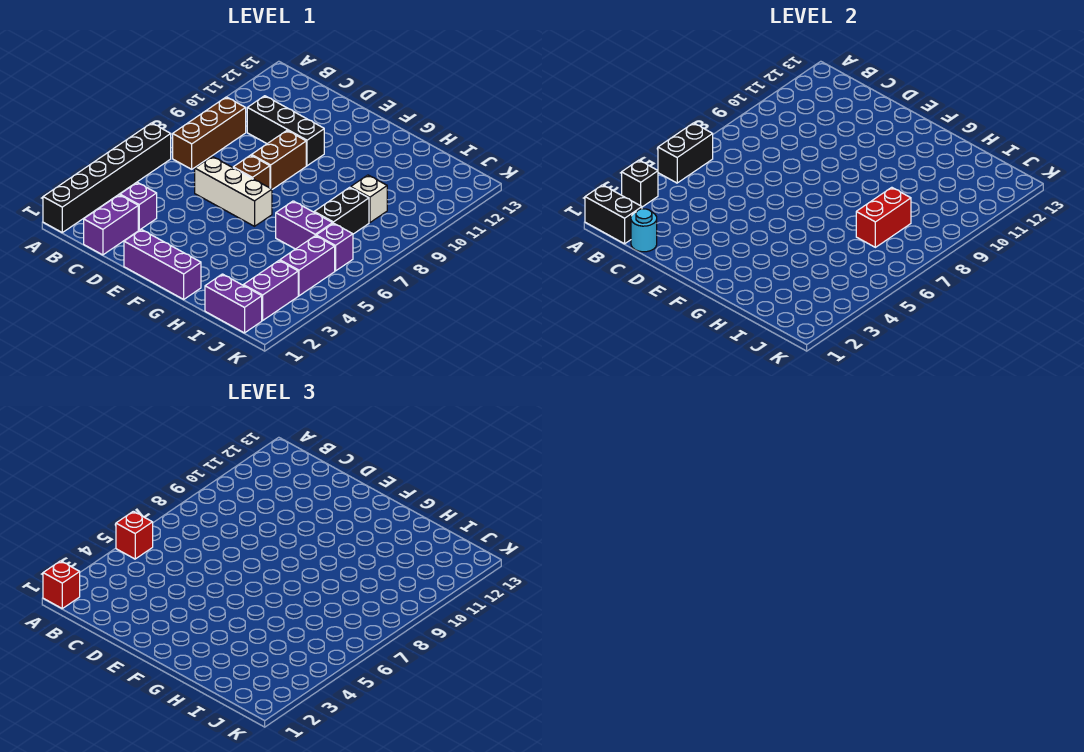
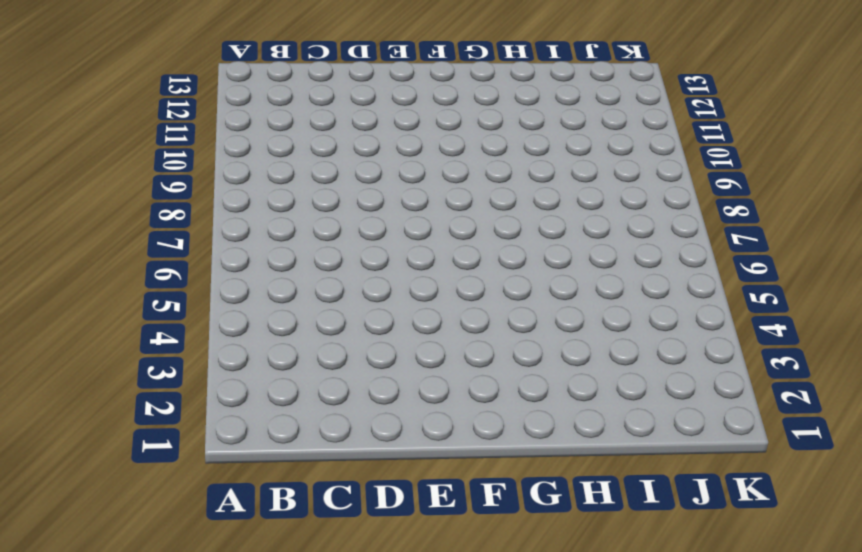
none -> black 1x6 brick [43,123,171,232]
none -> brown 1x3 brick [173,97,246,169]
none -> purple 1x2 brick [84,195,138,255]

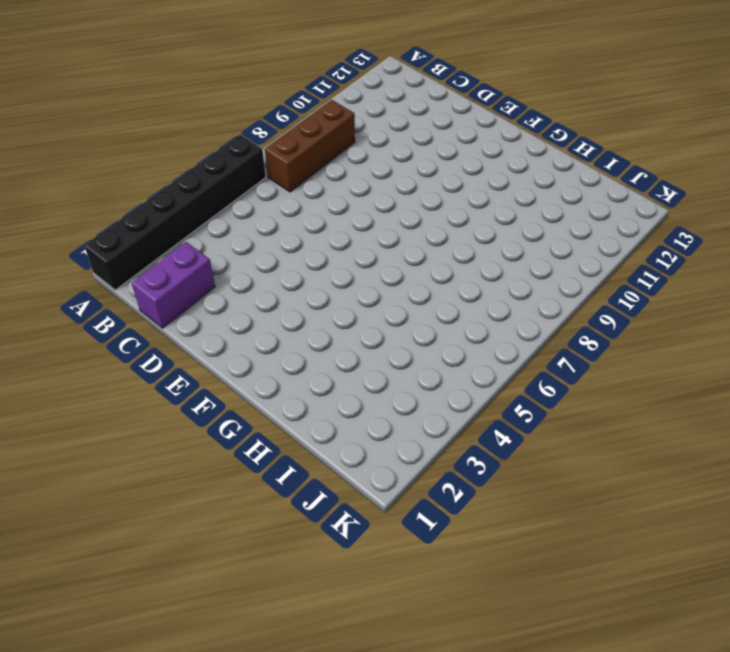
none -> purple 1x1 brick [120,182,157,230]
none -> black 1x3 brick [247,96,324,166]
none -> white 1x3 brick [195,157,272,226]

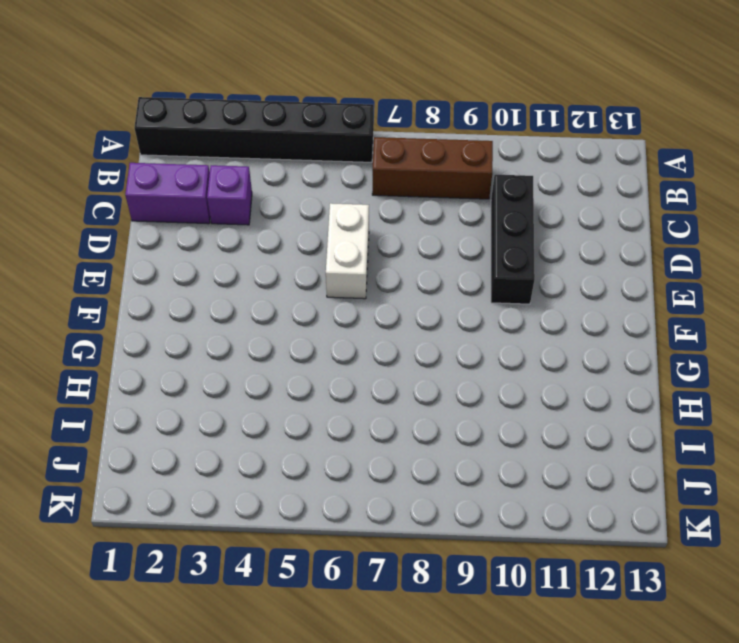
white 1x2 brick [326,203,369,299] -> white 1x3 brick [195,157,272,226]
none -> purple 1x3 brick [124,230,201,299]
none -> brown 1x1 brick [233,155,270,188]
none -> brown 1x2 brick [251,131,306,189]

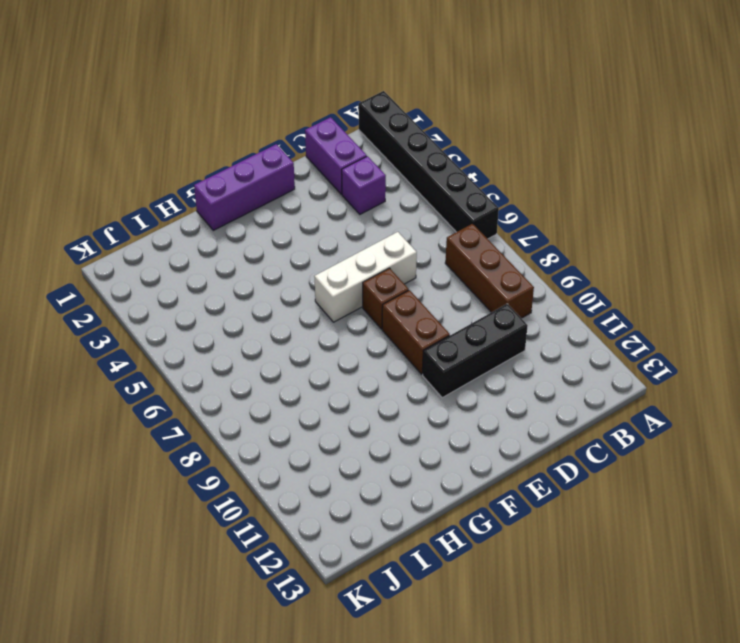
none -> purple 1x2 brick [276,201,333,249]
none -> purple 1x2 brick [205,274,262,333]
none -> black 1x2 brick [314,187,369,234]

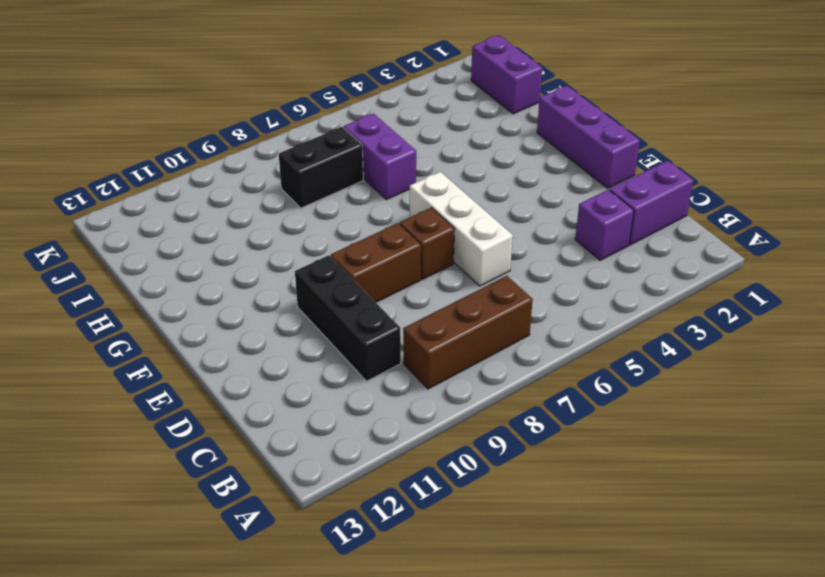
none -> black 1x6 brick [43,123,171,232]
none -> white 1x1 brick [351,175,387,223]
none -> purple 1x2 brick [243,261,298,320]

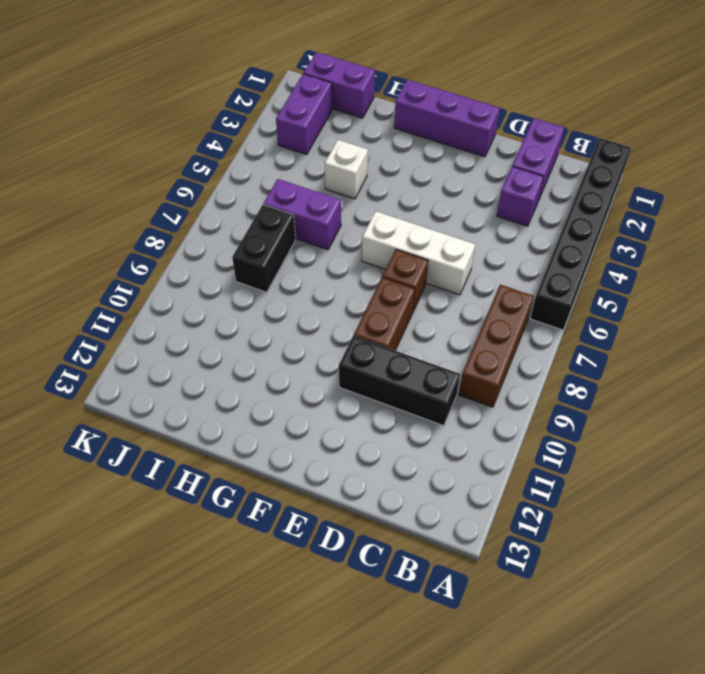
white 1x1 brick [325,140,368,199] -> white 1x1 brick moved to [351,175,387,223]
none -> purple 1x2 brick [280,236,335,296]
none -> purple 1x1 brick [316,223,353,271]
none -> black 1x2 brick [585,185,642,244]

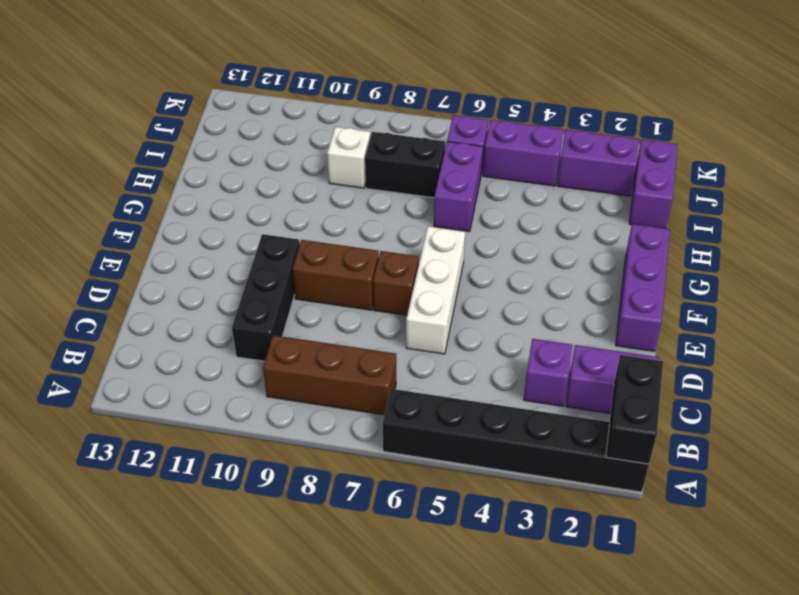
none -> black 1x1 brick [622,160,658,207]
none -> black 1x2 brick [658,123,713,183]
none -> cyan 1x1 round brick [631,209,657,252]

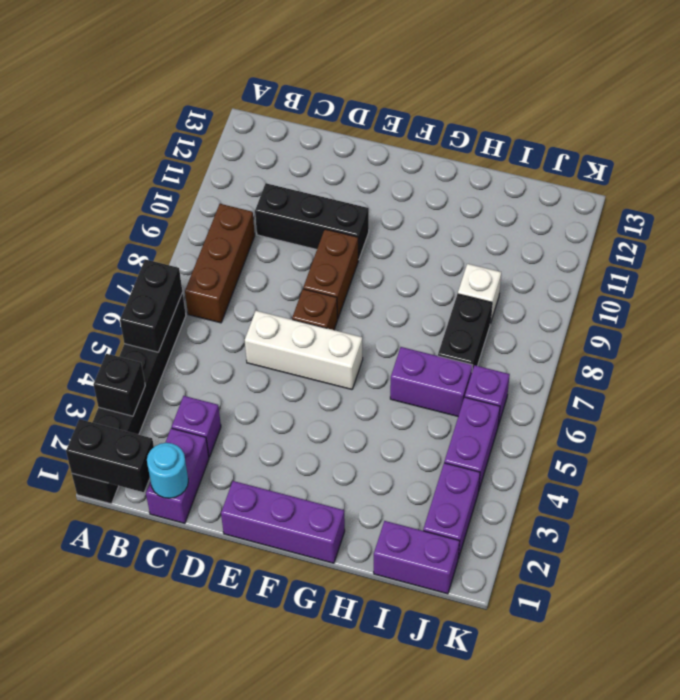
none -> red 1x2 brick [856,187,911,247]
none -> red 1x1 brick [43,561,80,608]
none -> red 1x1 brick [116,511,153,559]

